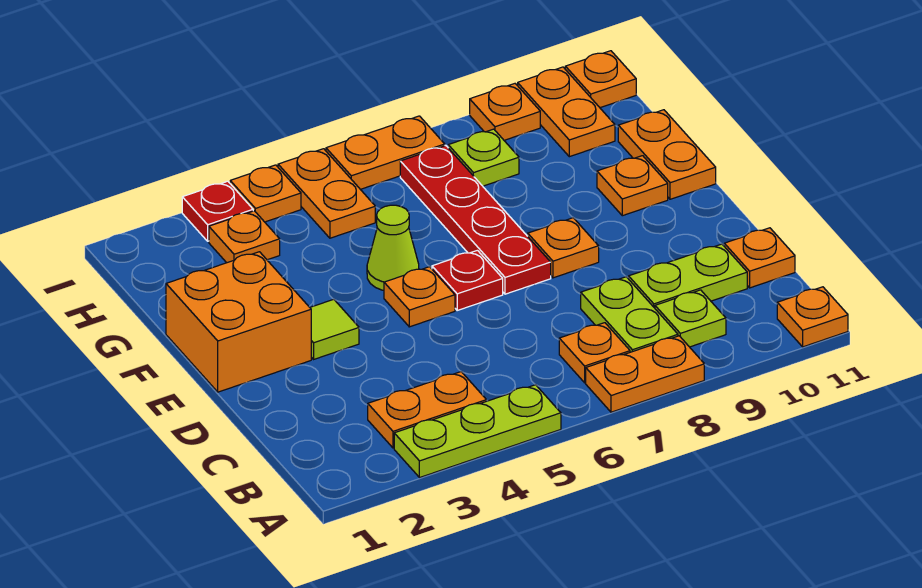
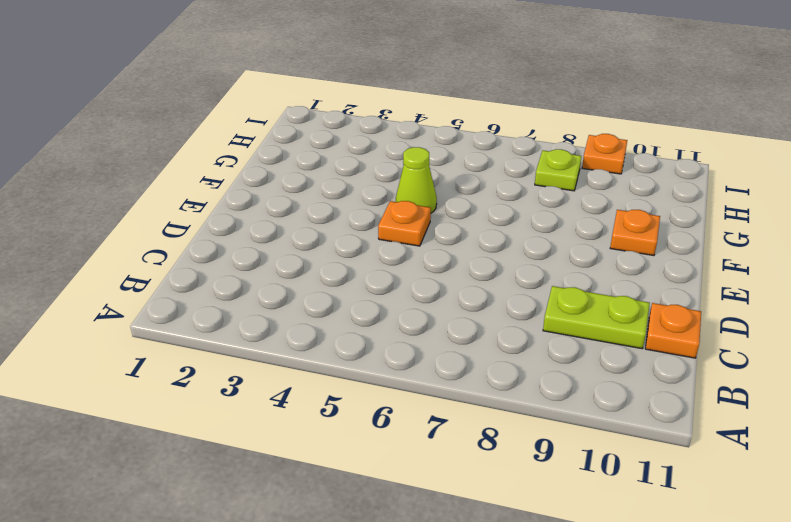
none -> lime 1x3 plate [394,385,561,478]
none -> orange 1x2 plate [586,336,704,412]
none -> orange 1x1 plate [777,287,848,347]

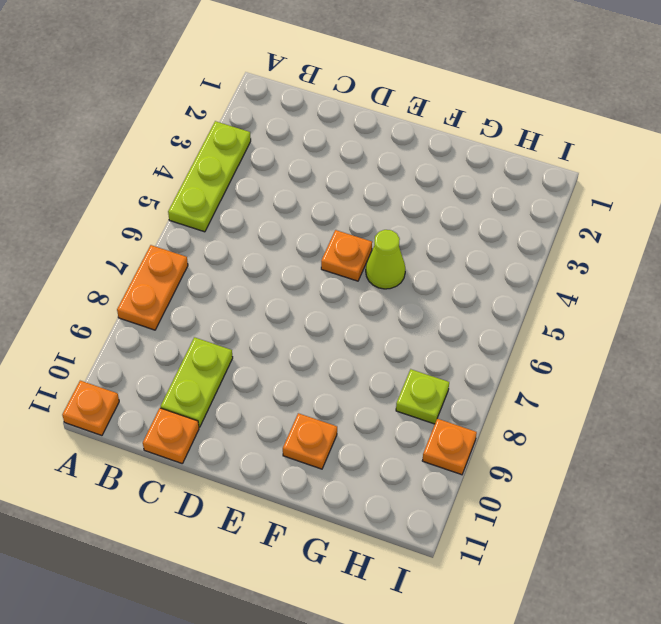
none -> orange 1x2 plate [368,372,486,448]
none -> orange 1x1 plate [559,323,630,383]
none -> lime 1x2 plate [581,277,678,352]

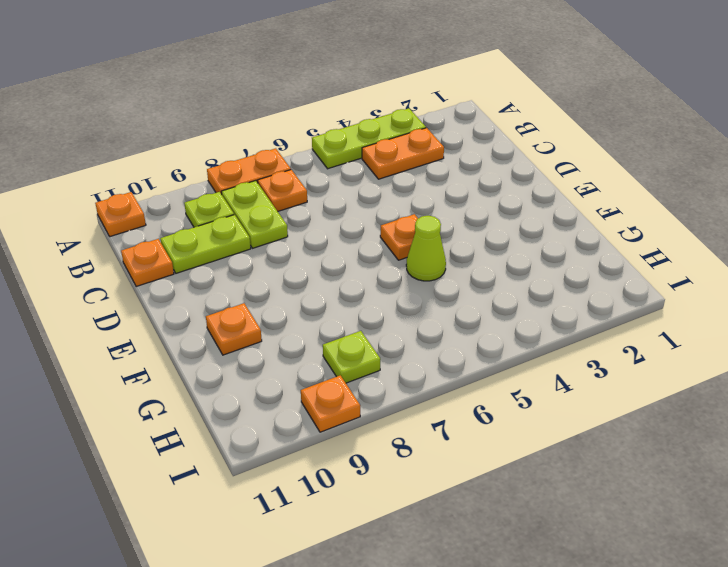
none -> orange 2x2 brick [166,252,311,392]
none -> lime 1x1 tile [310,299,359,359]
none -> red 1x1 plate [432,250,503,310]

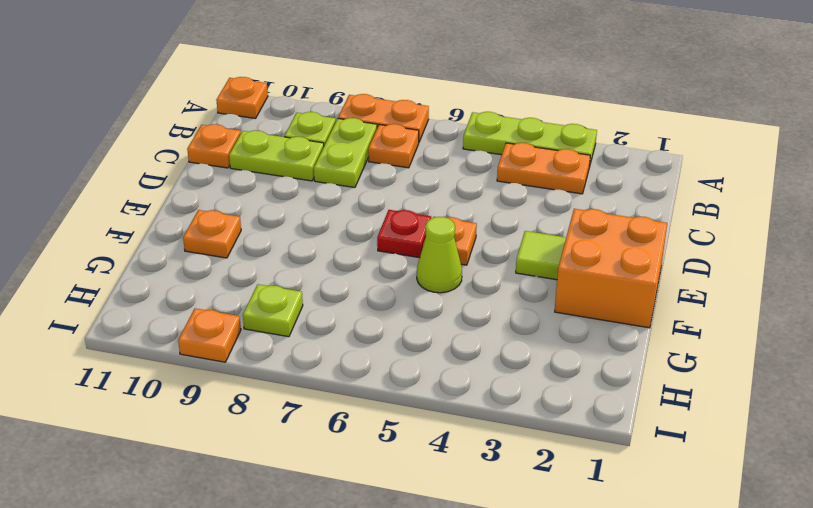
none -> red 1x4 plate [400,146,551,294]
none -> orange 1x1 plate [528,218,599,278]
none -> orange 1x2 plate [618,110,716,199]

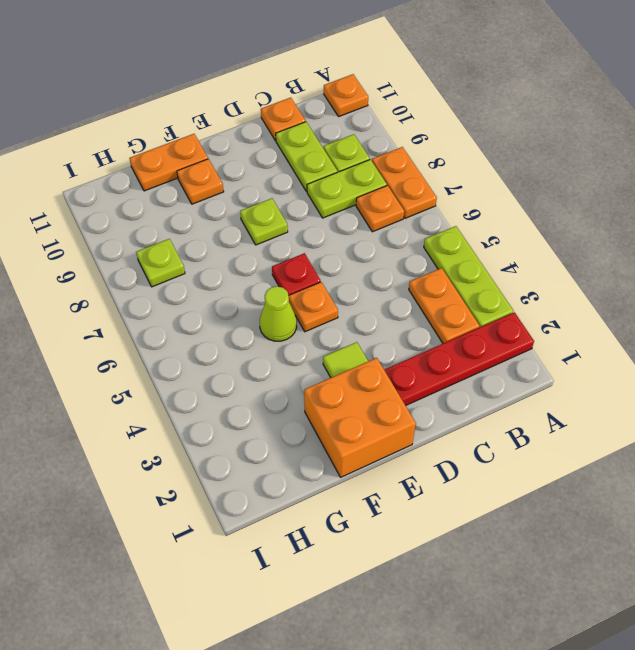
red 1x4 plate [384,312,534,406] -> red 1x4 plate moved to [400,146,551,294]
lime 1x1 plate [240,198,288,245] -> orange 1x1 plate [528,218,599,278]
none -> orange 1x1 plate [209,211,280,263]
none -> orange 1x2 plate [278,149,375,238]
none -> orange 1x2 plate [518,67,615,157]

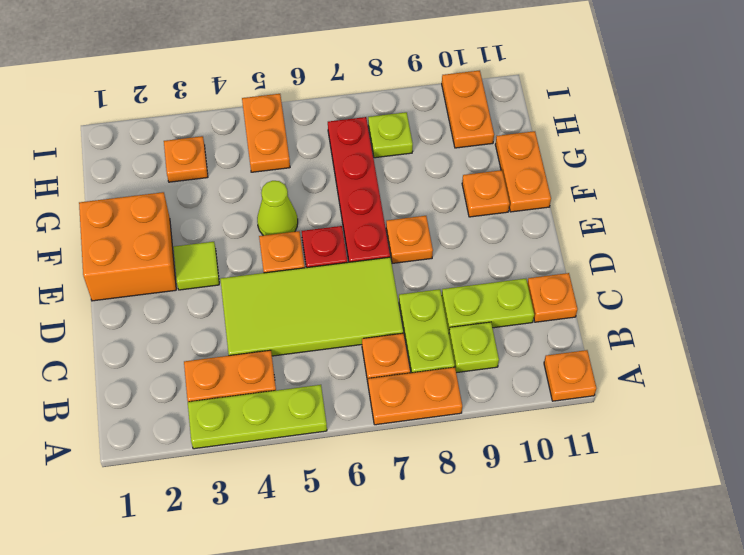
lime 2x4 tile [220,257,403,356] -> none
none -> red 1x1 plate [182,181,253,241]
none -> orange 1x1 plate [230,165,301,222]
none -> orange 1x2 plate [326,116,445,189]

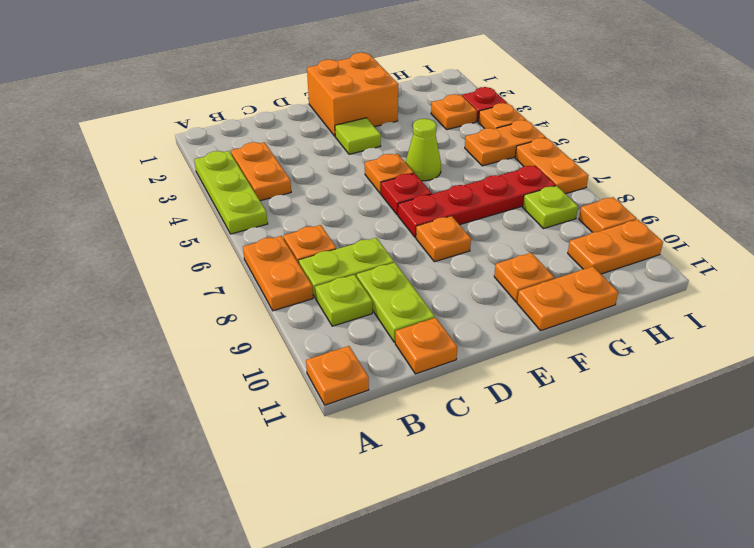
none -> orange 1x1 plate [565,51,636,108]

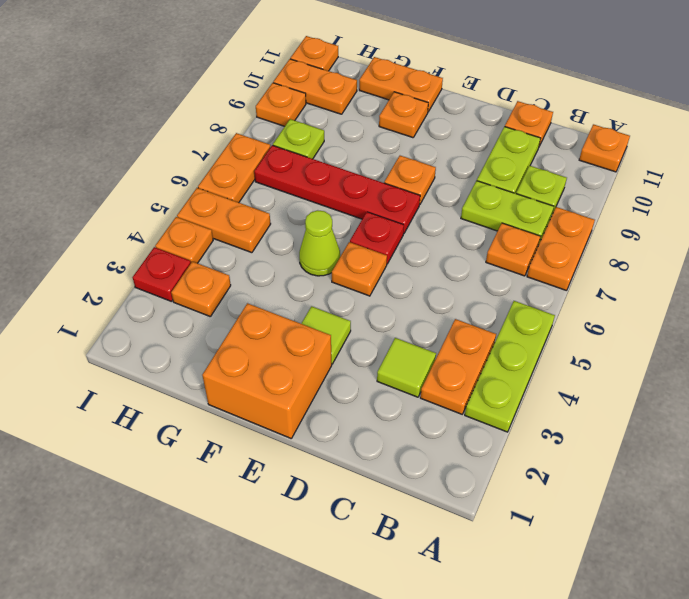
lime 1x1 tile [377,338,436,397] -> none

